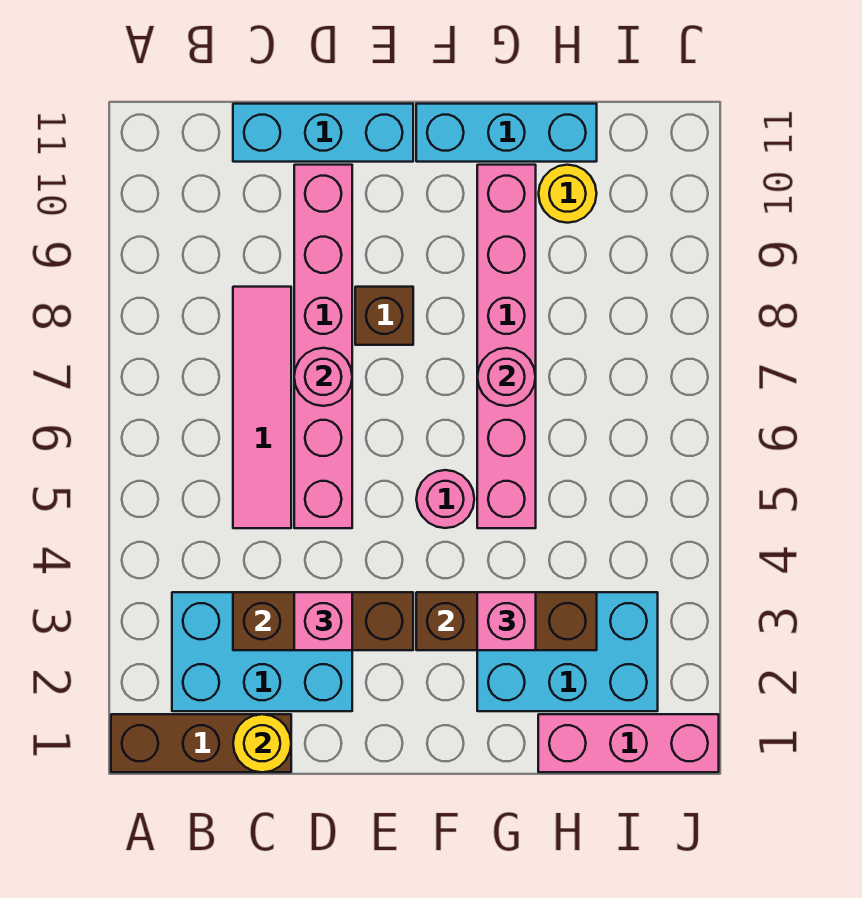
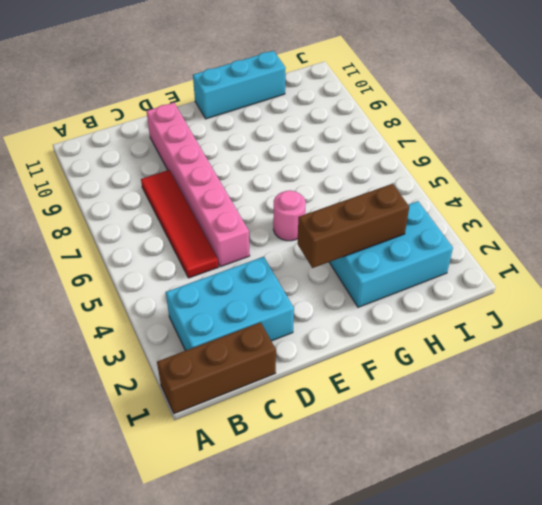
red 1x4 tile [141,170,218,278] -> pink 1x4 tile [233,287,291,528]
none -> cyan 1x3 brick [233,104,413,162]
none -> brown 1x1 brick [355,287,413,345]
none -> pink 1x6 brick [477,165,536,528]

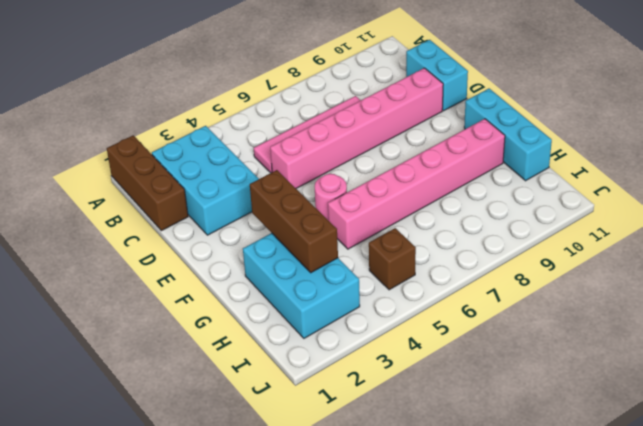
cyan 1x2 brick [406,40,468,111] -> cyan 1x3 brick [233,104,413,162]
brown 1x1 brick [369,228,416,290] -> brown 1x1 brick moved to [355,287,413,345]
none -> pink 1x3 brick [538,714,719,772]
none -> yellow 1x1 round brick [539,165,597,223]
none -> yellow 1x1 round brick [233,714,291,772]

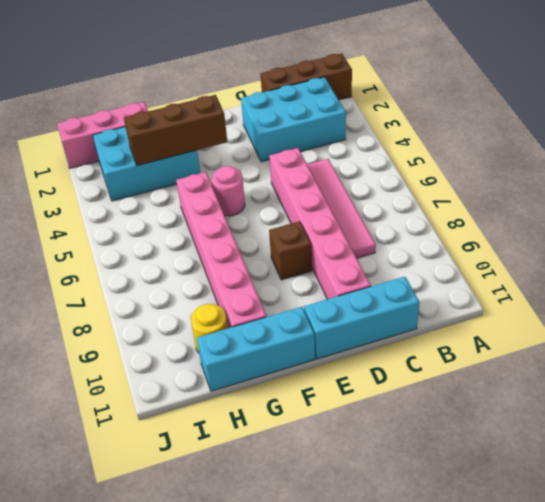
none -> yellow 1x1 round brick [233,714,291,772]
none -> brown 1x3 brick [233,592,413,650]
none -> pink 1x1 round brick [294,348,352,406]

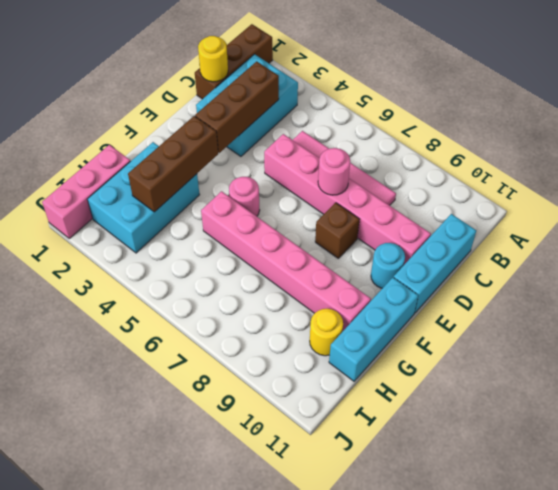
cyan 1x1 round brick [371,243,405,288] -> none
none -> pink 1x1 round brick [477,348,536,406]
none -> pink 1x1 brick [294,592,352,650]
none -> pink 1x1 brick [477,592,536,650]

